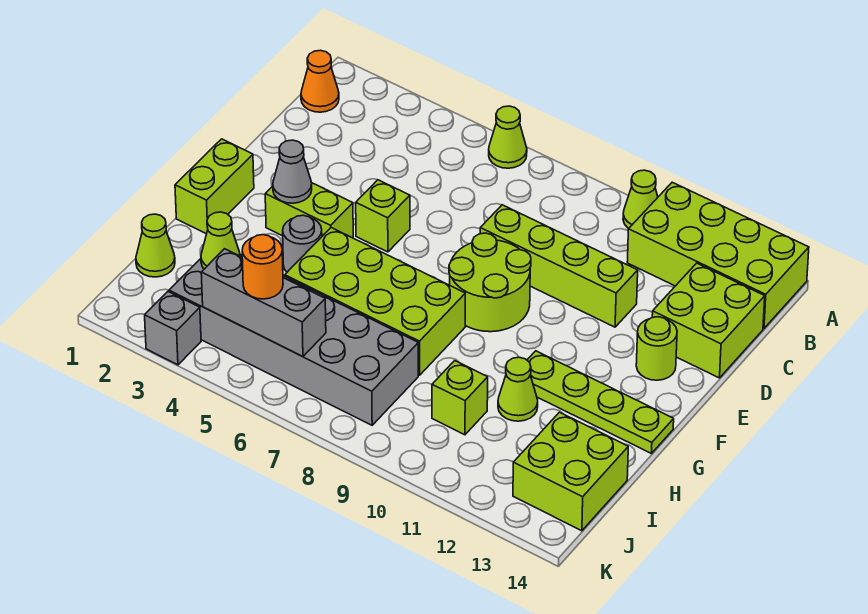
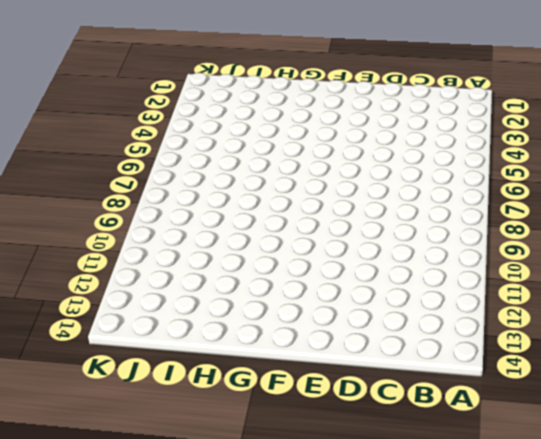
none -> lime 1x1 cone [489,106,527,168]
none -> lime 1x1 cone [623,170,658,228]
none -> lime 2x4 brick [627,182,809,328]

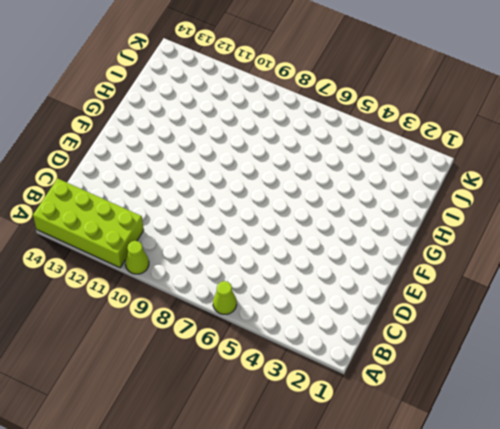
none -> orange 1x1 cone [301,50,339,112]
none -> lime 2x2 brick [652,263,765,378]
none -> lime 1x4 brick [480,205,638,327]

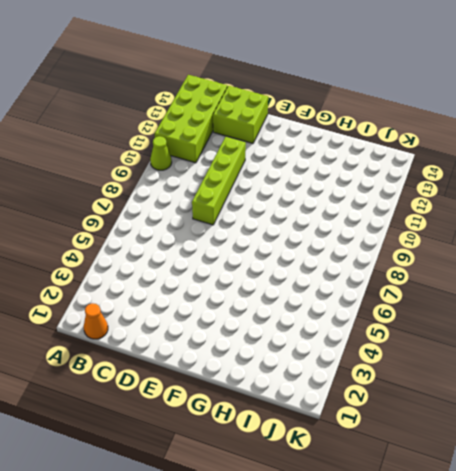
none -> lime 1x1 cone [489,106,527,168]
none -> lime 1x1 brick [356,180,410,252]
none -> lime 2x2 round brick [449,233,531,332]

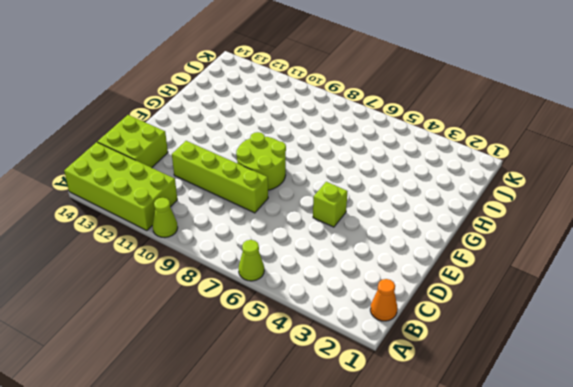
none -> lime 1x1 round brick [636,317,677,380]
none -> lime 1x2 brick [175,139,254,234]
none -> lime 1x2 brick [265,183,353,238]

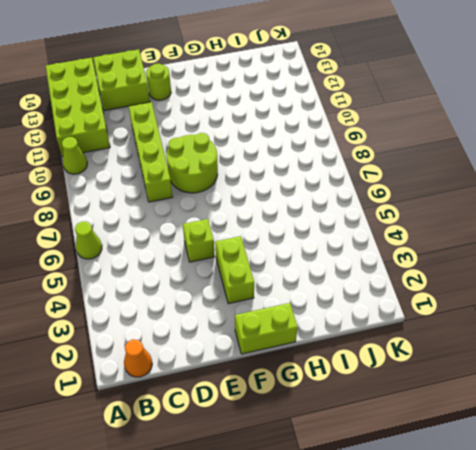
none -> grey 1x1 round brick [283,215,322,272]
none -> lime 2x4 brick [285,228,465,375]
none -> lime 1x4 plate [527,351,674,453]

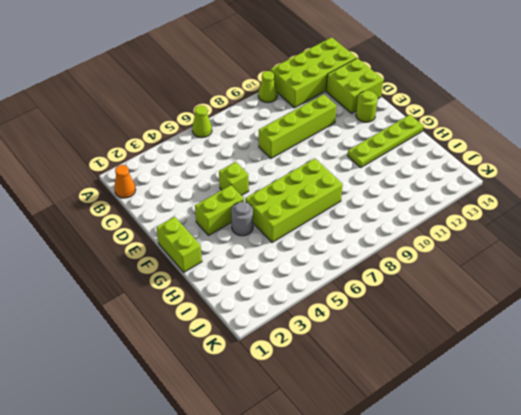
none -> lime 2x2 round brick [449,233,531,332]
none -> lime 1x1 cone [498,357,538,421]
none -> lime 1x1 cone [136,214,175,277]

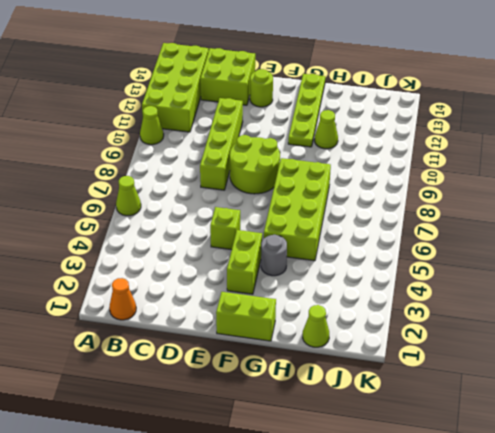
none -> grey 2x6 brick [169,255,418,425]
none -> lime 1x1 brick [432,361,488,435]
none -> lime 2x2 brick [513,412,628,531]

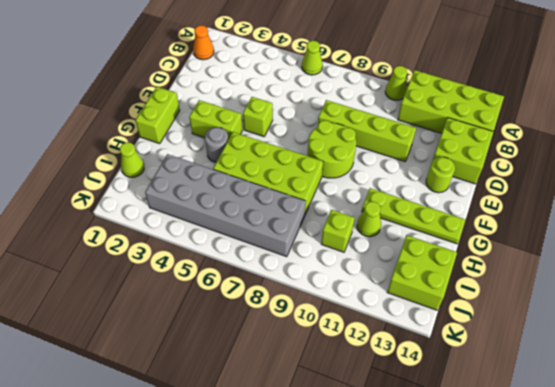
none -> grey 1x1 brick [145,292,201,365]
none -> grey 1x1 cone [273,140,312,203]
none -> lime 1x1 cone [201,212,240,269]

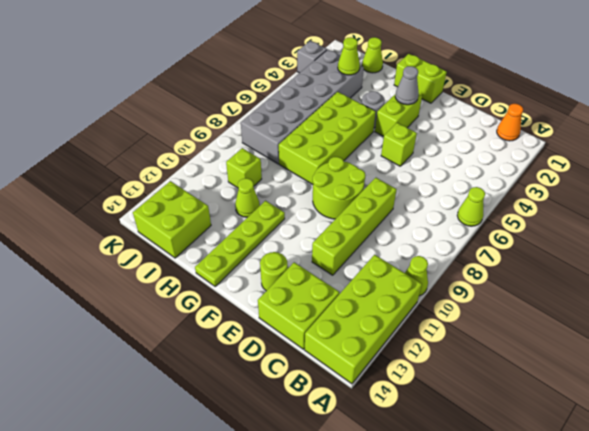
none -> grey 1x3 brick [201,249,326,357]
none -> orange 1x1 round brick [242,235,283,299]

